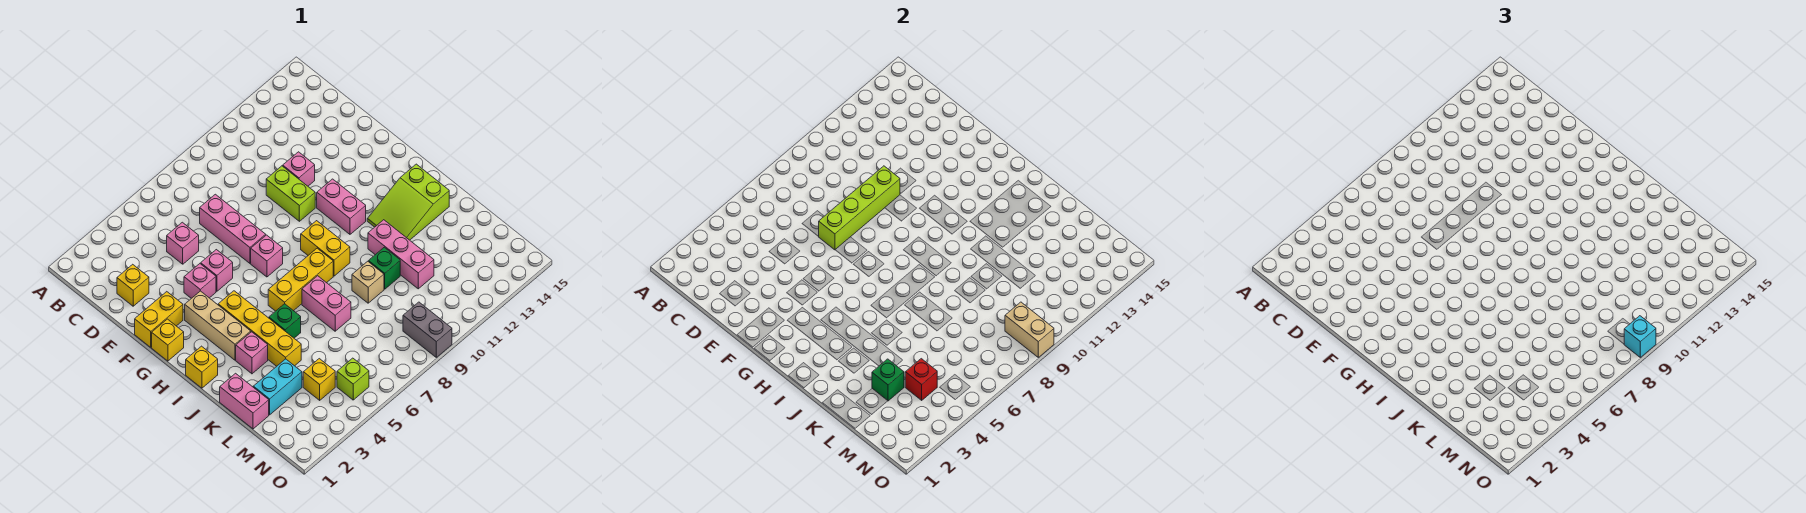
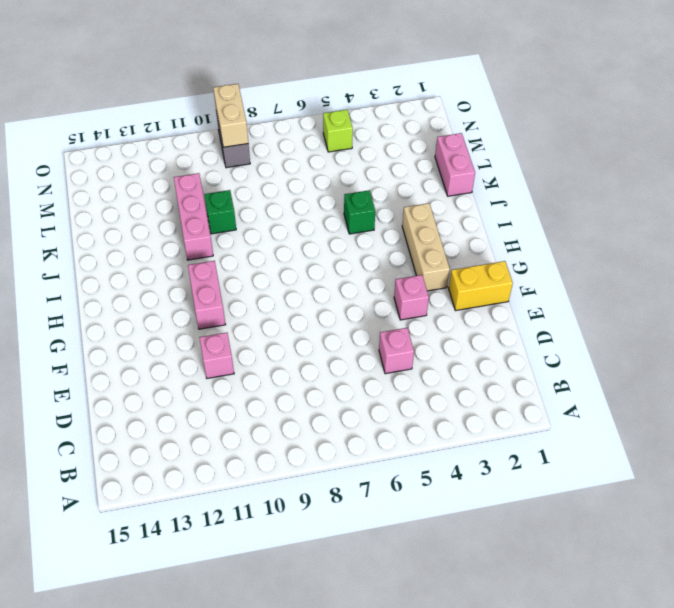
none -> yellow 1x1 brick [117,264,149,306]
none -> pink 1x3 brick [200,194,266,263]
none -> lime 1x2 brick [266,166,315,221]
none -> pink 1x1 brick [201,250,233,291]

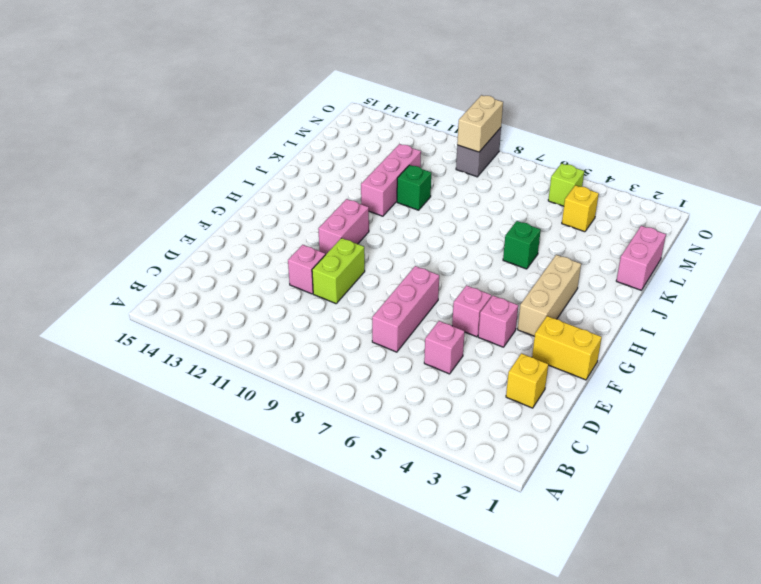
none -> yellow 1x1 brick [152,319,184,361]
none -> pink 1x1 brick [251,235,283,277]
none -> yellow 1x4 brick [218,291,301,366]
none -> yellow 1x2 brick [301,221,350,276]

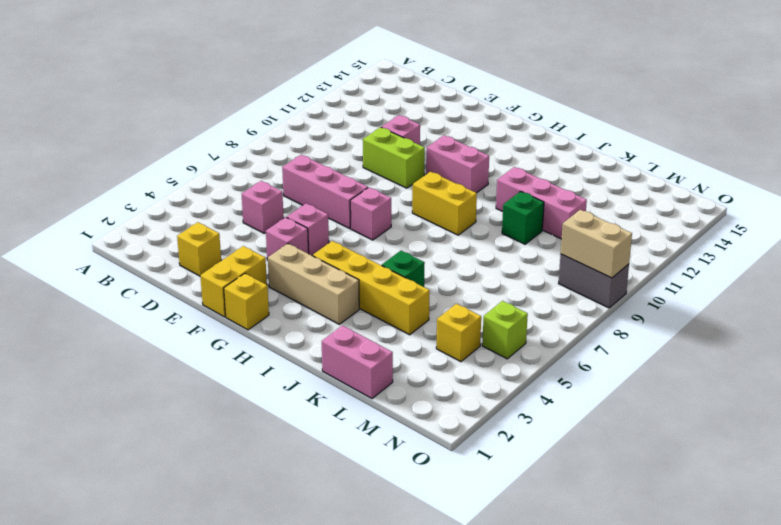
none -> yellow 1x1 brick [186,346,218,388]
none -> yellow 1x3 brick [268,248,333,311]
none -> lime 2x3 slope [367,164,449,240]
none -> pink 1x1 brick [236,332,268,374]

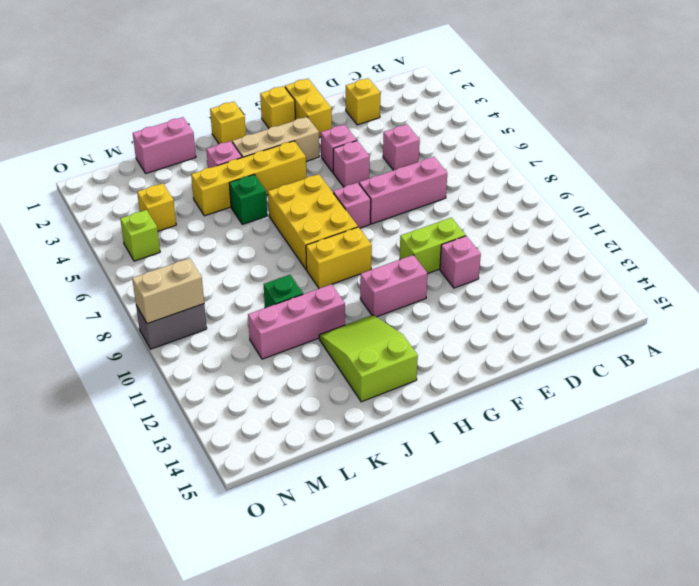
yellow 2x3 brick [268,174,358,270] -> yellow 1x3 brick [268,248,333,311]
none -> pink 1x2 brick [302,276,351,331]
none -> tan 1x1 brick [352,261,384,303]
none -> cyan 1x2 brick [253,359,302,415]
none -> lime 1x4 brick [819,166,900,250]

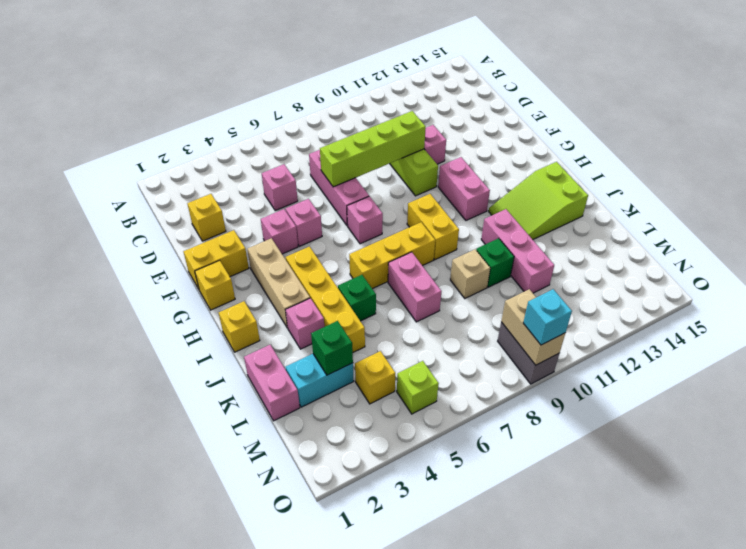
none -> red 1x1 brick [905,359,937,400]

